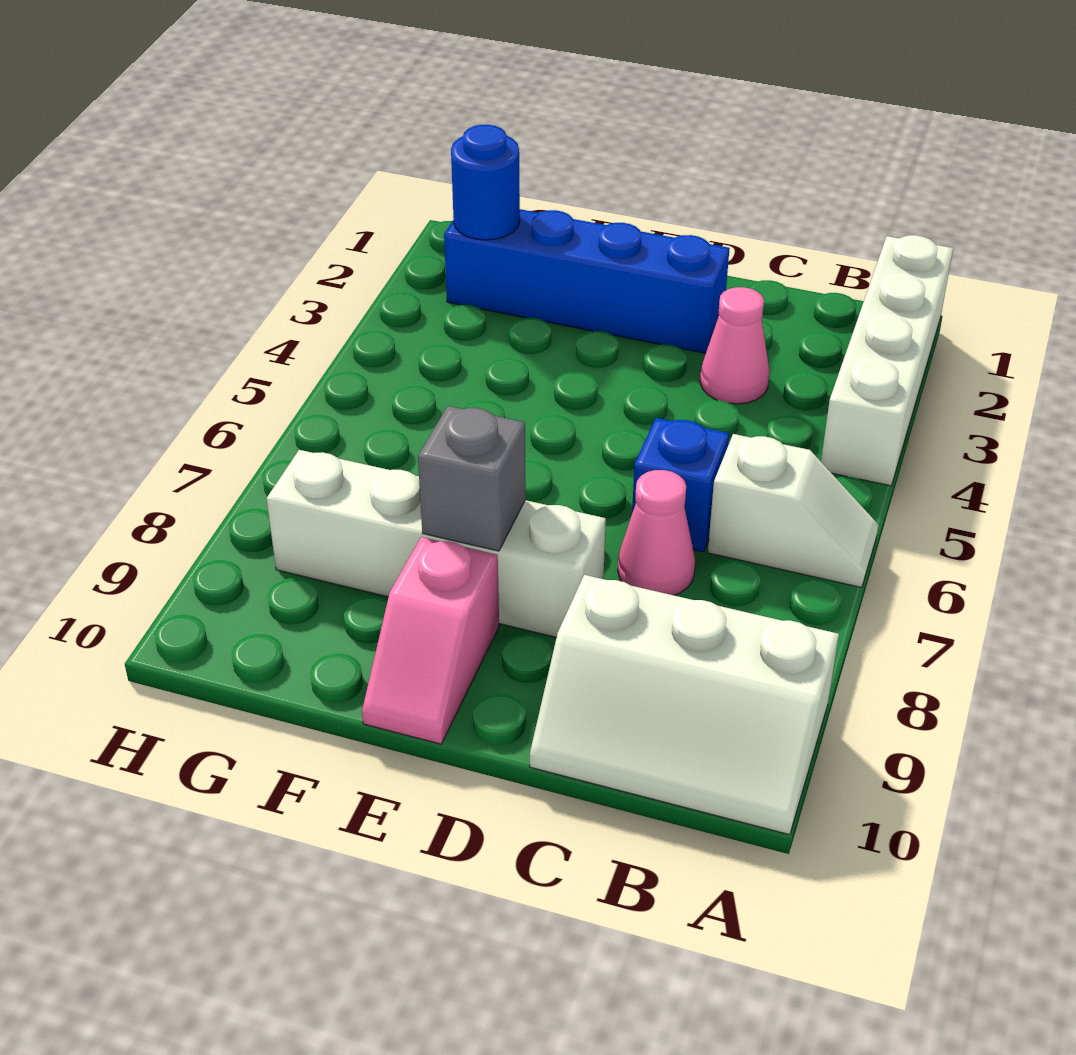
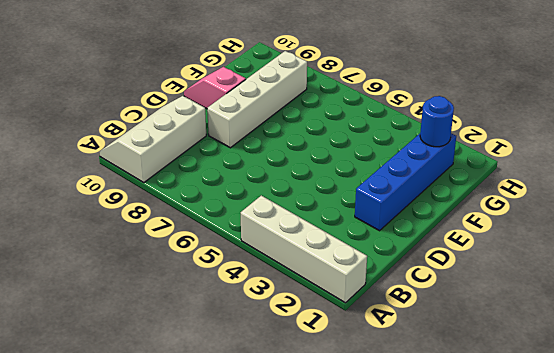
none -> white 1x2 slope [708,434,878,587]
none -> pink 1x1 cone [700,287,770,404]

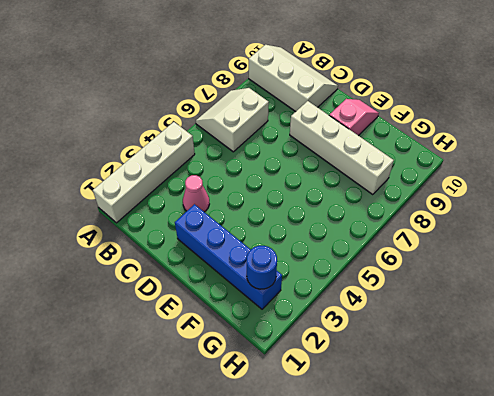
white 2x2 slope [196,88,269,152] -> white 1x2 slope [708,434,878,587]
none -> blue 1x1 brick [632,418,729,552]
none -> pink 1x1 cone [618,470,695,595]

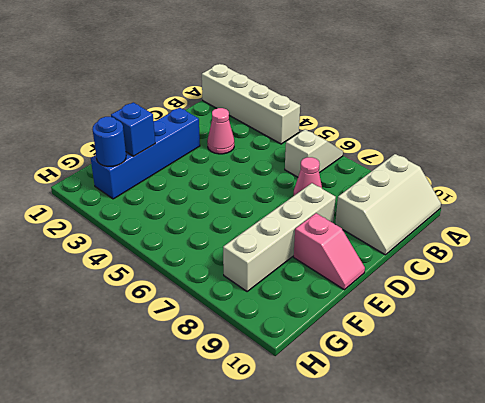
blue 1x1 brick [111,102,155,156] -> blue 1x1 brick moved to [632,418,729,552]
none -> grey 1x1 brick [418,406,526,551]

